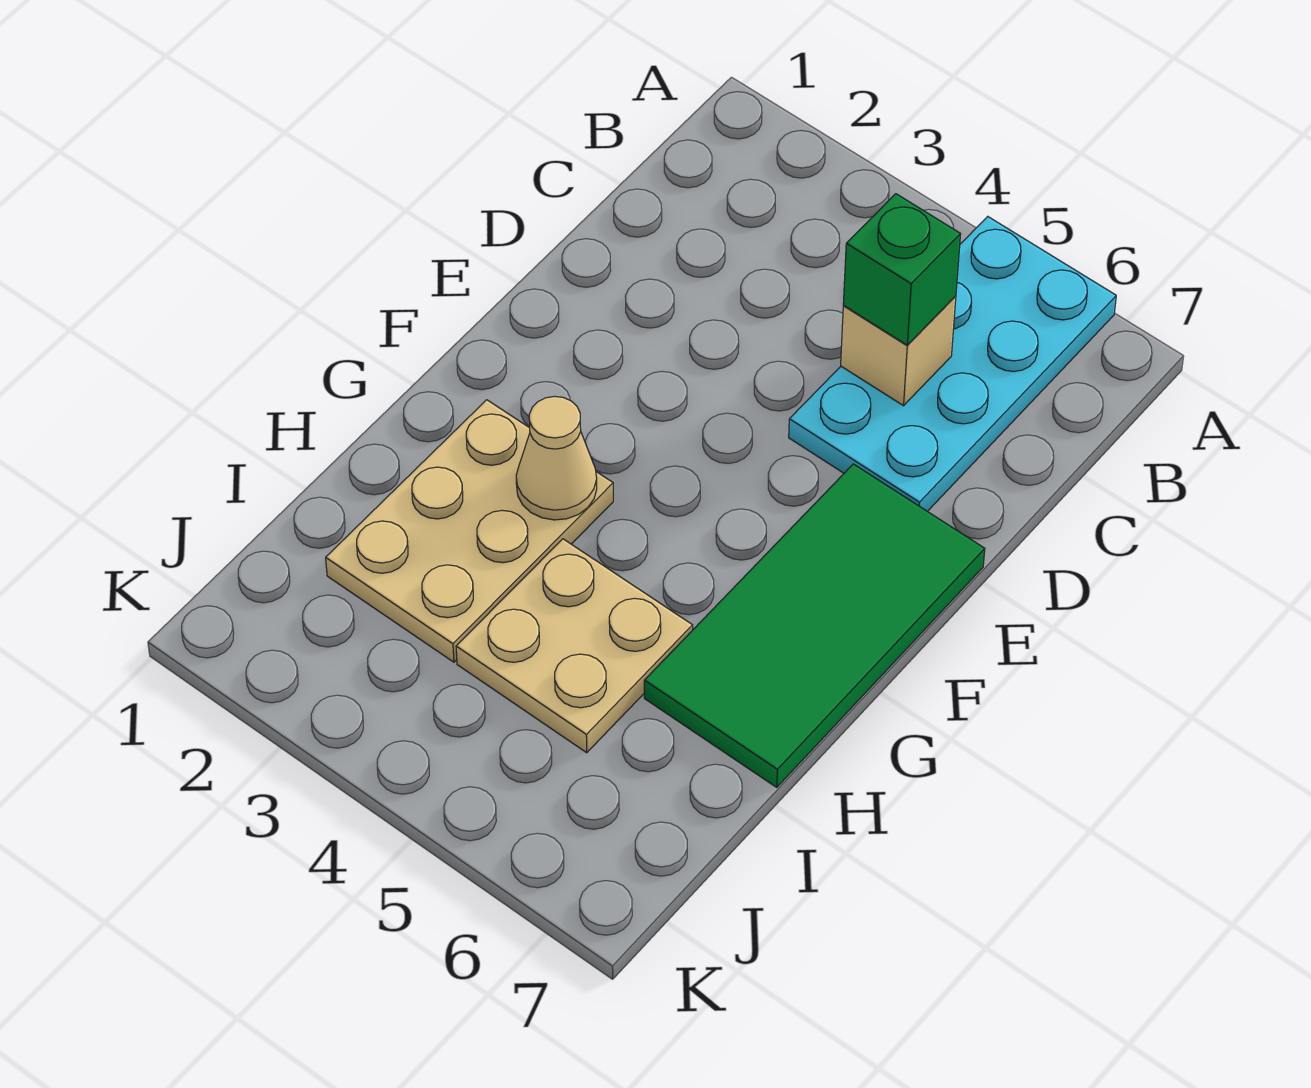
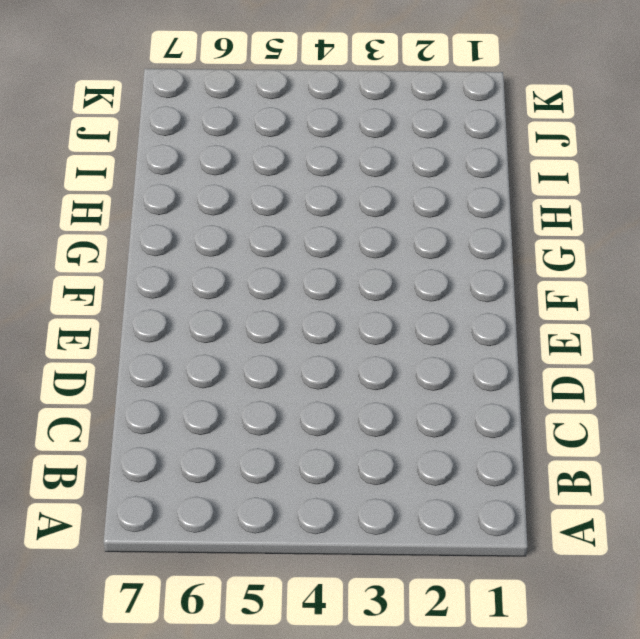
none -> cyan 2x4 plate [789,217,1116,511]
none -> green 2x4 tile [644,464,985,787]

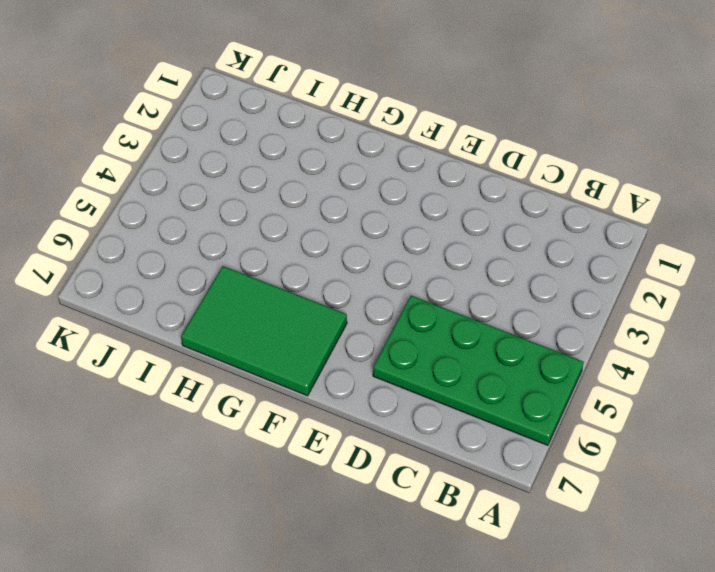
green 2x4 plate [373,296,584,445] -> cyan 2x4 plate [789,217,1116,511]
green 2x3 tile [181,266,347,396] -> green 2x4 tile [644,464,985,787]
none -> tan 2x3 plate [326,400,613,662]
none -> tan 2x2 plate [456,539,693,753]

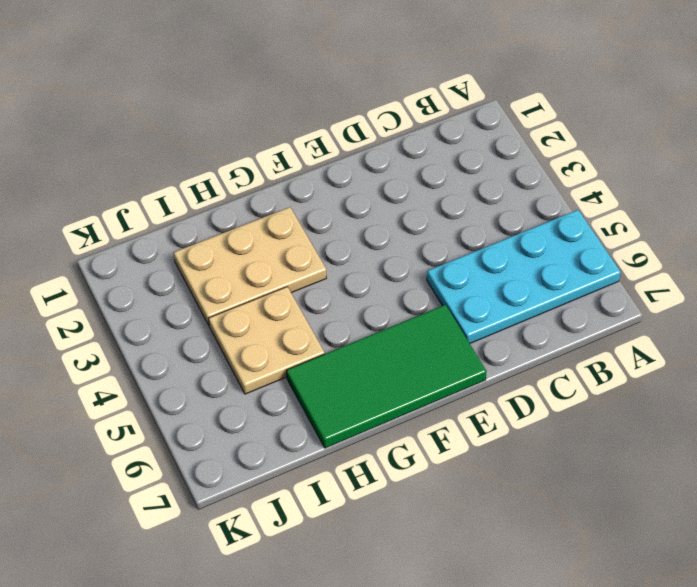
none -> tan 1x1 brick [841,296,956,406]
none -> tan 1x1 cone [516,396,597,520]

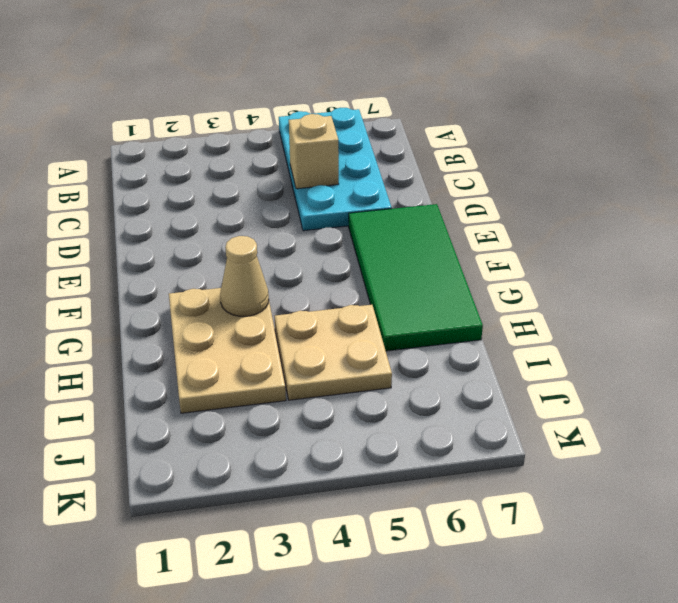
none -> green 1x1 brick [843,194,961,345]

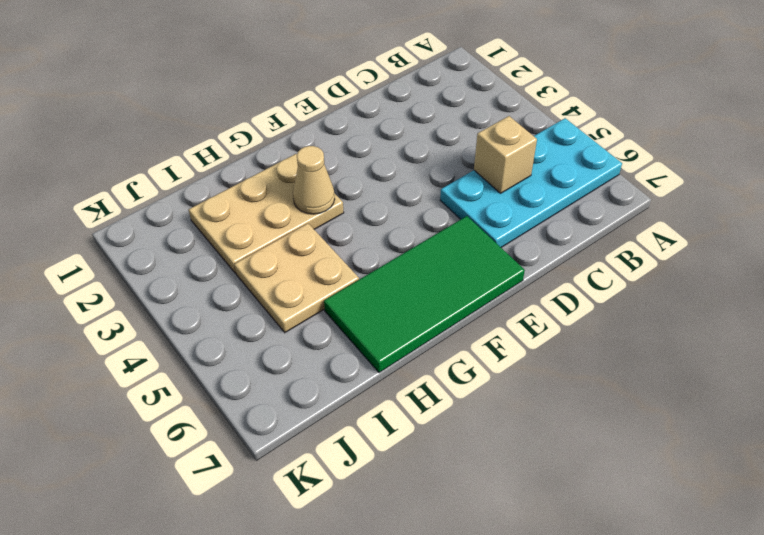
none -> green 1x1 brick [843,194,961,345]

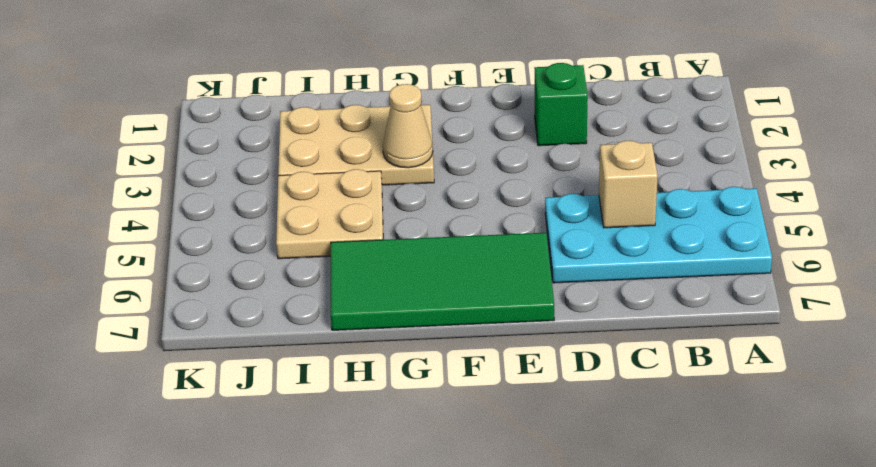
green 1x1 brick [535,63,588,146] -> green 1x1 brick moved to [843,194,961,345]

